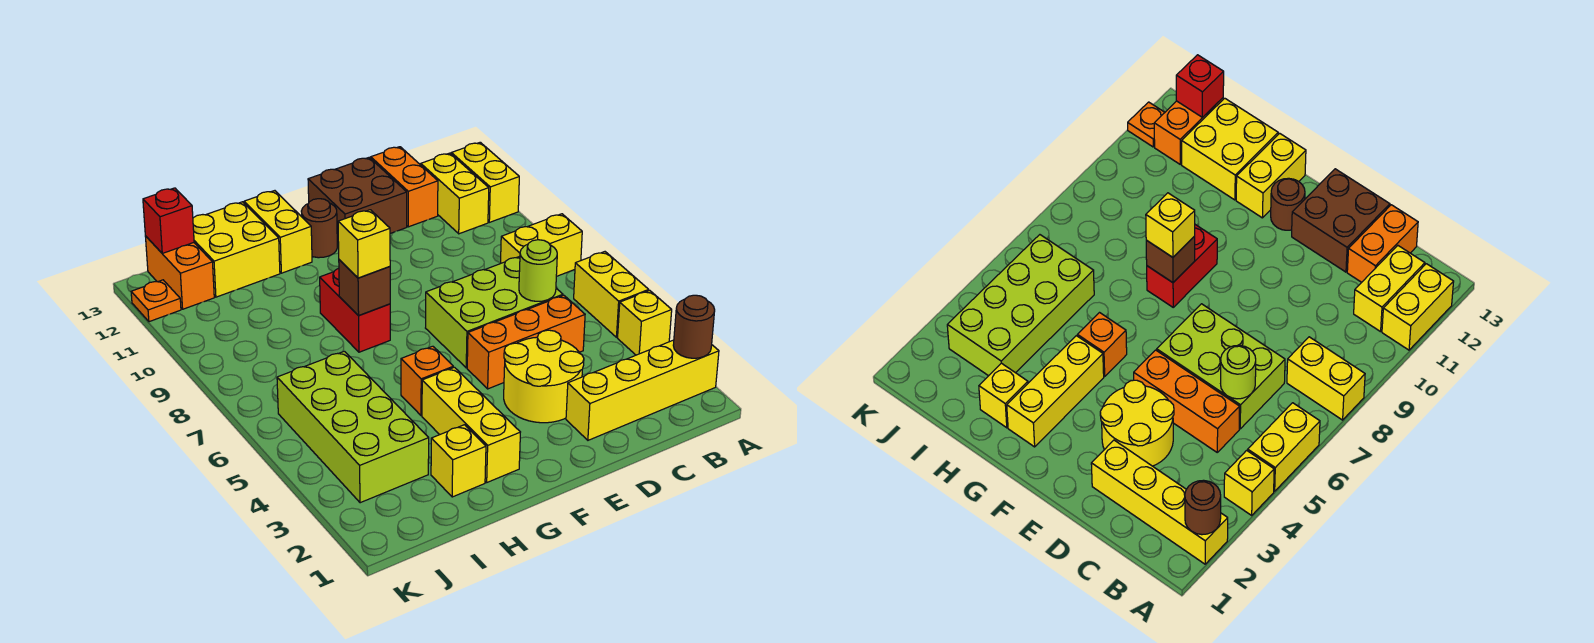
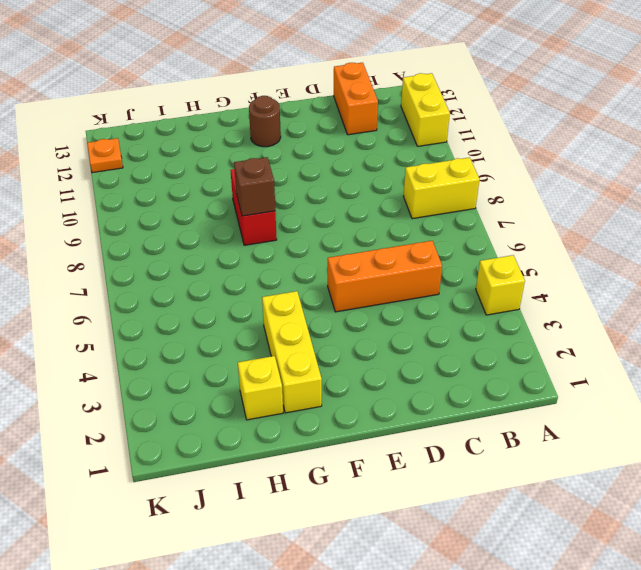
none -> yellow 1x4 brick [566,340,719,440]
none -> yellow 1x2 brick [574,252,649,337]
none -> yellow 1x2 brick [421,153,489,234]

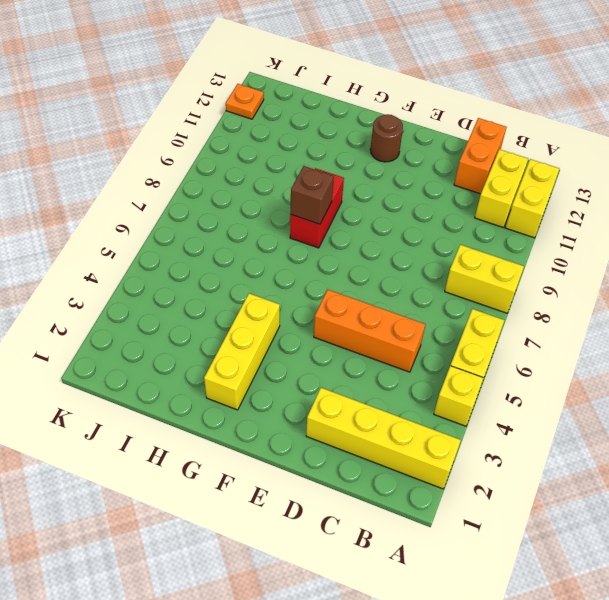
none -> lime 2x3 brick [426,256,563,368]
none -> yellow 2x2 round brick [504,330,584,423]
none -> brown 2x2 brick [308,158,407,243]

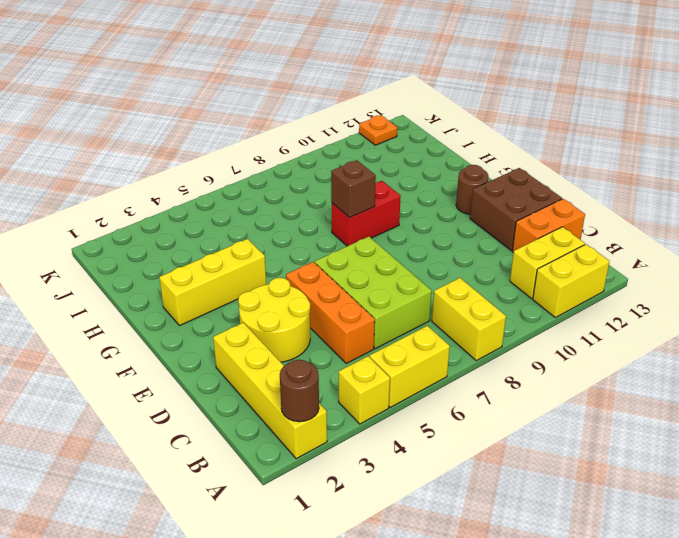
none -> orange 1x1 brick [401,346,453,416]
none -> yellow 1x2 brick [244,191,312,273]
none -> yellow 1x1 brick [431,425,486,497]

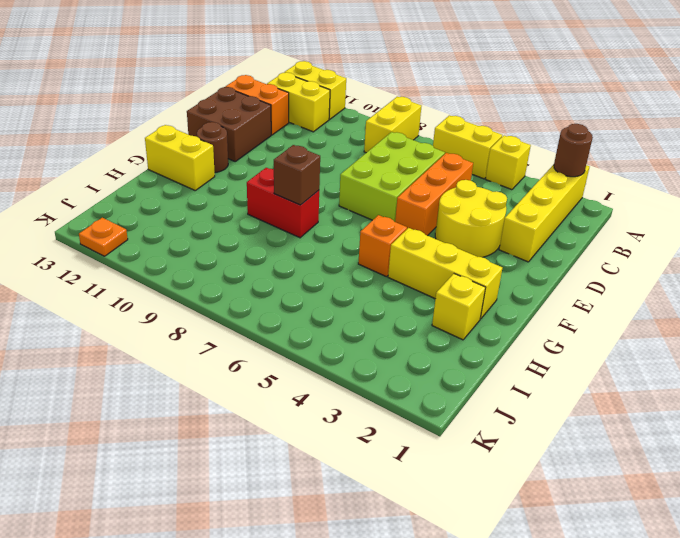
none -> yellow 2x2 brick [193,202,280,297]
none -> lime 2x4 brick [277,351,429,503]
none -> orange 1x2 brick [145,236,214,309]

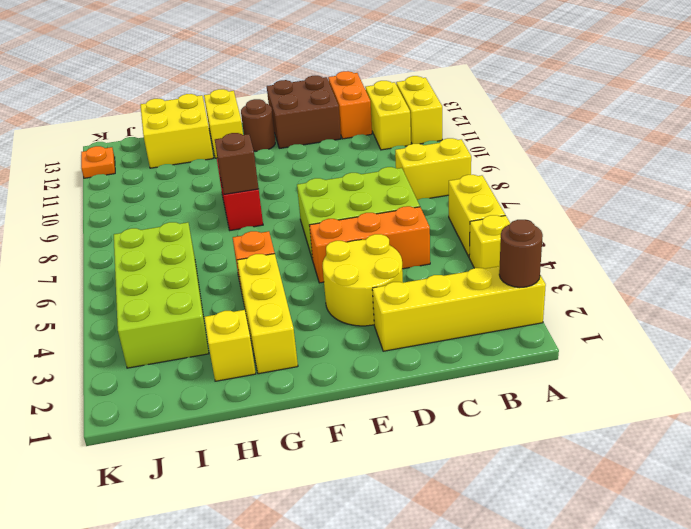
none -> orange 1x2 brick [145,236,214,309]
none -> lime 1x1 round brick [519,240,557,301]
none -> red 1x1 brick [143,188,194,253]

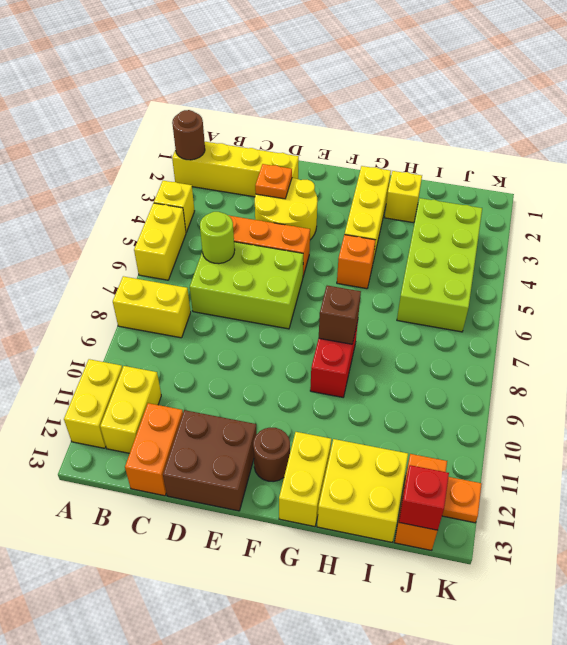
orange 1x1 plate [255,164,292,199] -> none
none -> yellow 1x1 brick [338,210,390,278]

